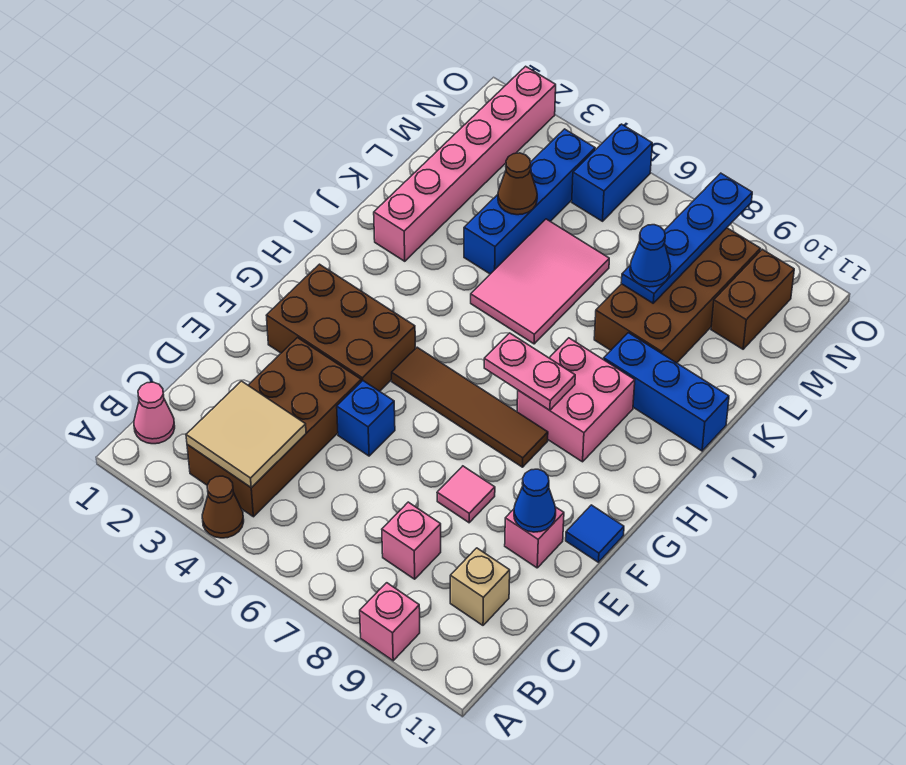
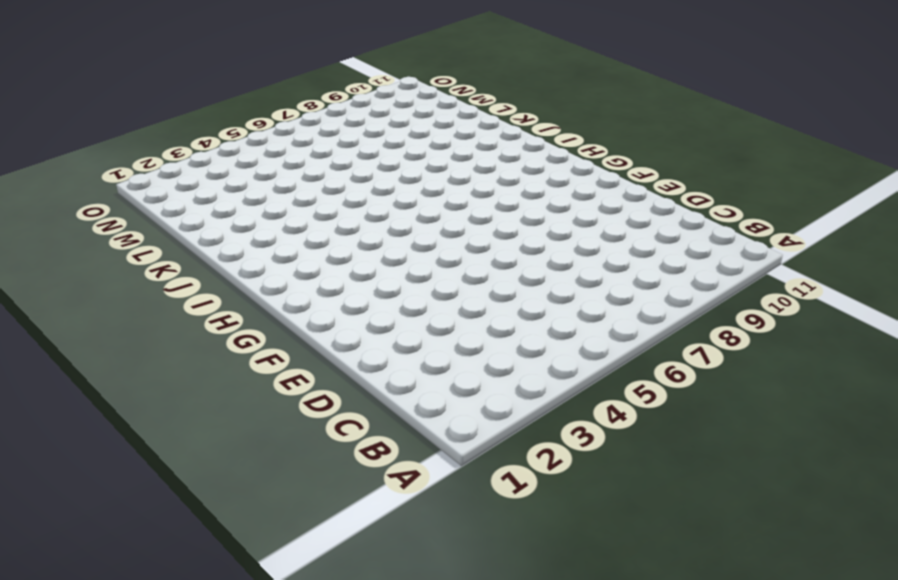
none -> brown 1x1 cone [202,476,244,538]
none -> pink 1x1 brick [360,583,420,661]
none -> pink 1x1 cone [134,382,175,444]

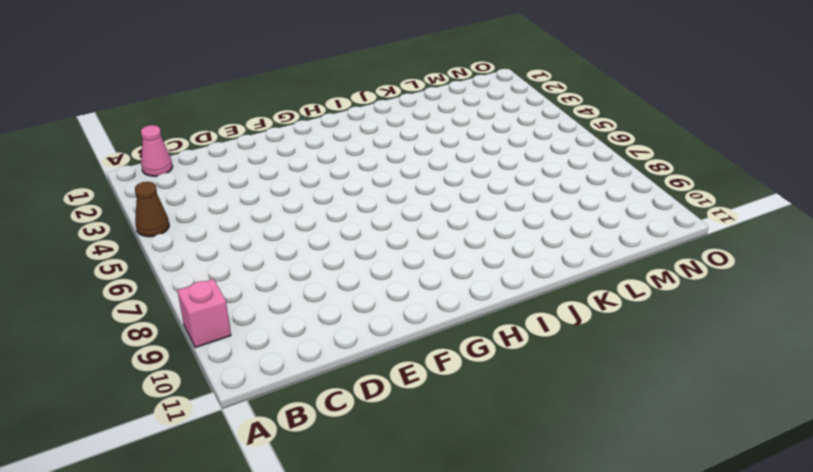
none -> brown 2x4 brick [187,338,361,517]
none -> pink 1x1 brick [382,502,441,579]
none -> tan 1x1 brick [450,548,510,625]

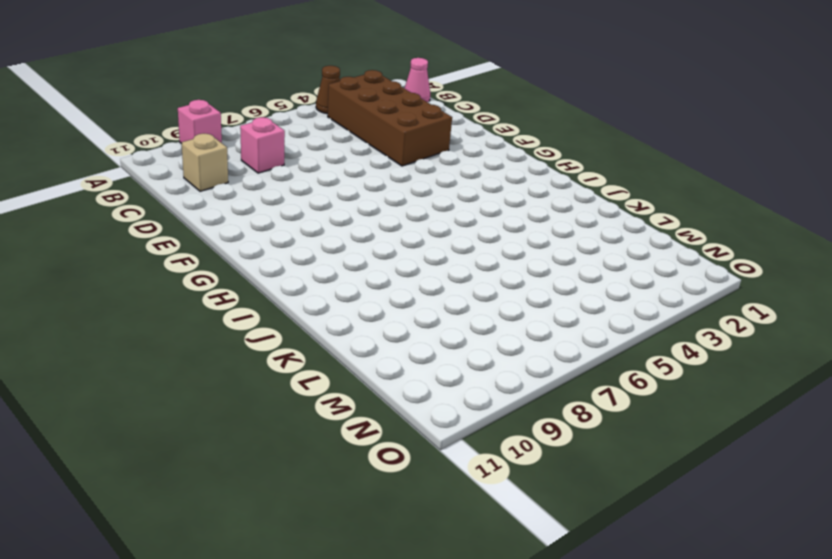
none -> blue 1x1 brick [337,381,395,456]
none -> pink 1x1 tile [437,466,495,523]
none -> pink 1x1 brick [505,507,564,568]

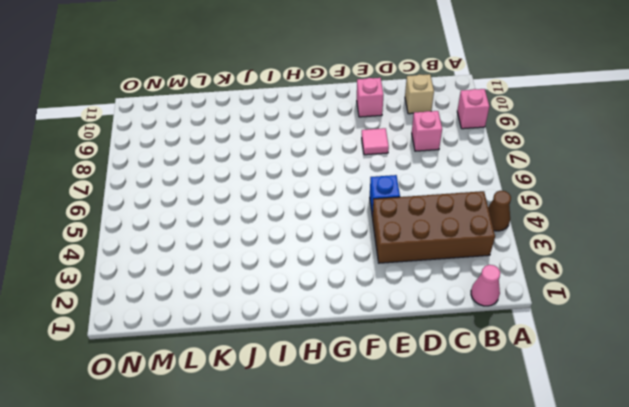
none -> brown 2x3 brick [266,264,415,391]
none -> blue 1x1 tile [566,505,624,562]
none -> brown 1x4 tile [392,347,548,467]

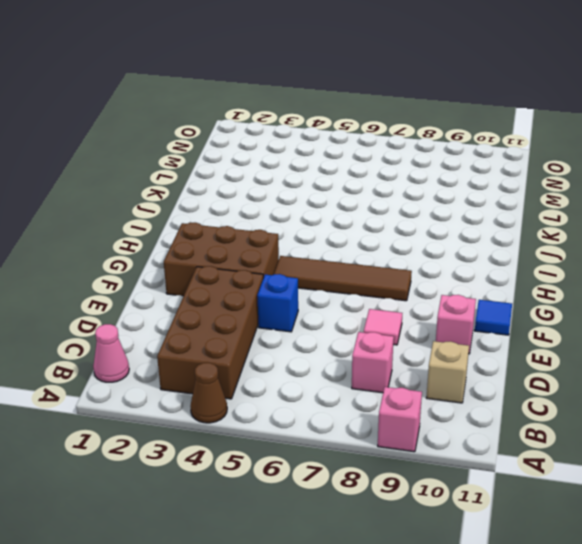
none -> pink 2x2 brick [517,338,635,462]
none -> pink 1x6 brick [374,66,556,261]
none -> pink 2x3 tile [471,219,609,344]

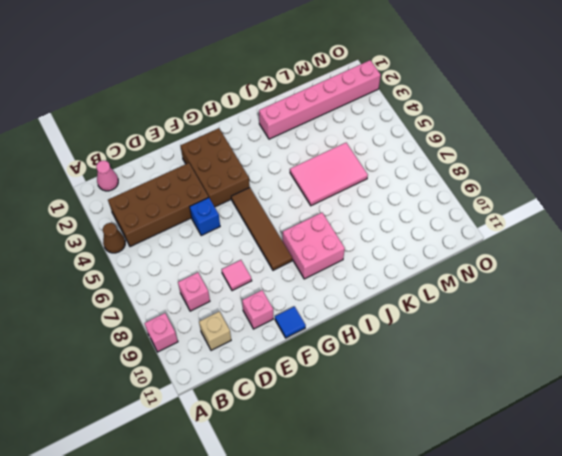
none -> blue 1x3 brick [604,333,729,451]
none -> blue 1x4 brick [464,129,595,274]
none -> brown 2x4 brick [594,228,760,363]

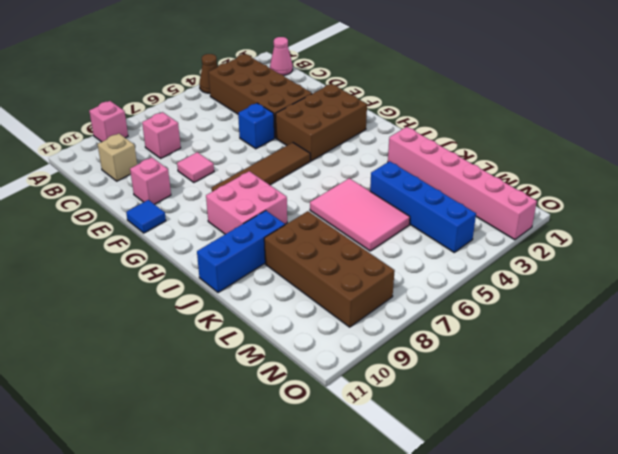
none -> brown 1x2 brick [711,249,794,349]
none -> blue 1x2 brick [572,124,652,221]
none -> tan 2x2 tile [186,381,306,488]

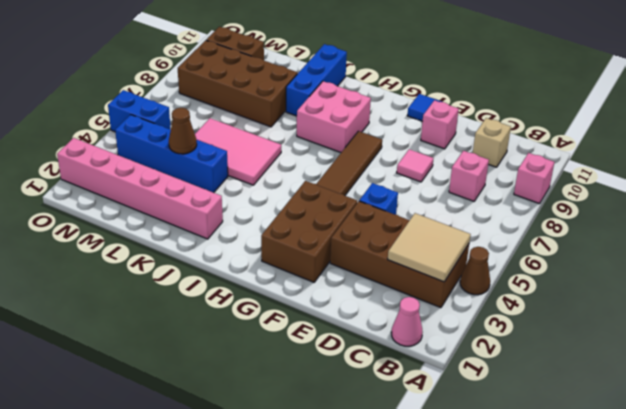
none -> blue 1x1 cone [514,469,556,532]
none -> pink 1x2 plate [484,333,575,410]
none -> blue 1x4 plate [621,173,752,303]

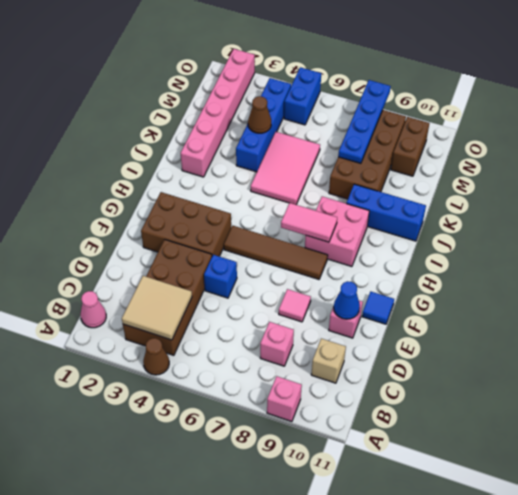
pink 1x2 tile [281,203,337,242] -> pink 1x2 plate [484,333,575,410]
none -> blue 1x1 cone [630,225,671,287]

